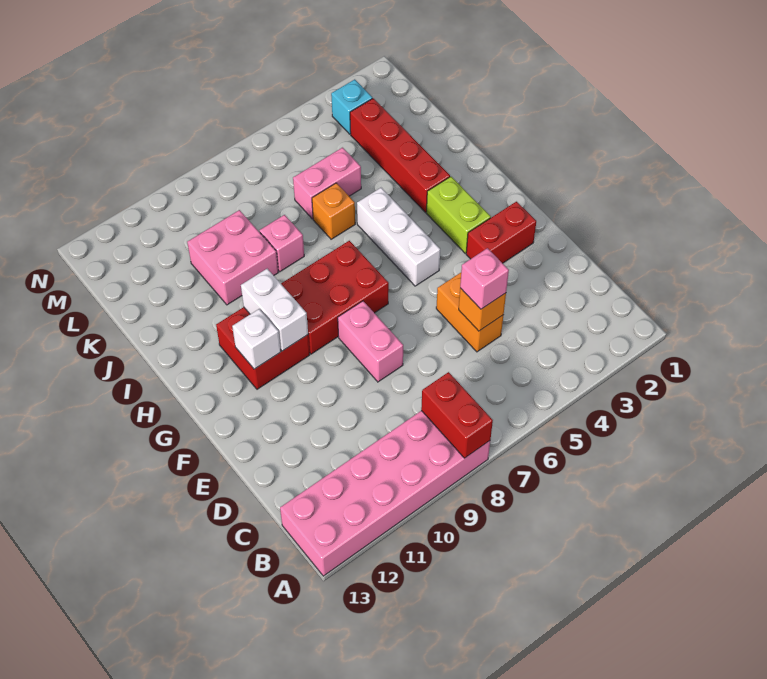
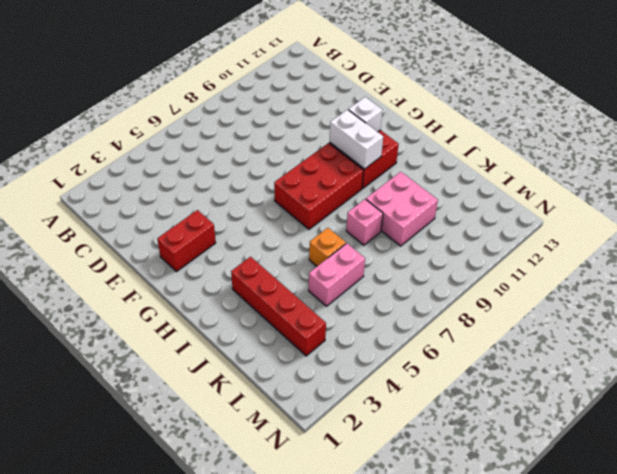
none -> pink 2x6 brick [280,411,490,576]
none -> orange 1x2 brick [436,273,503,352]
none -> pink 1x2 brick [338,301,403,382]

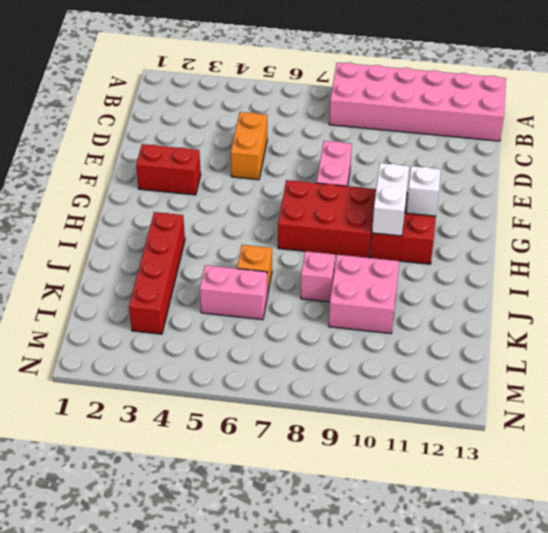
none -> lime 1x2 brick [426,177,491,253]
none -> white 1x3 brick [357,188,440,286]
none -> cyan 1x1 brick [331,79,372,134]

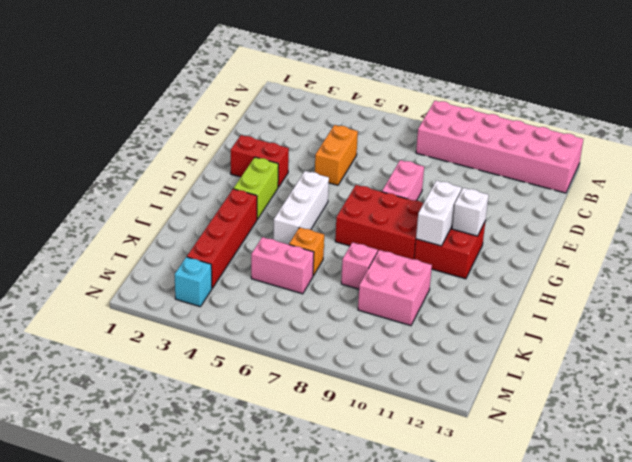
none -> red 1x2 brick [421,372,493,458]
none -> orange 1x1 brick [459,288,506,331]
none -> pink 1x1 brick [460,248,509,309]

